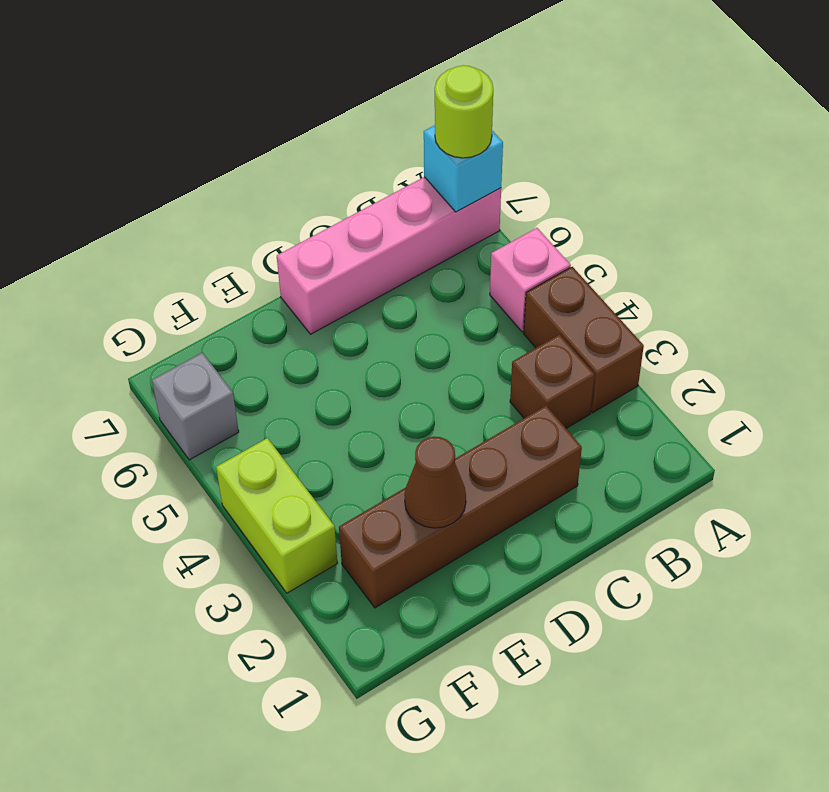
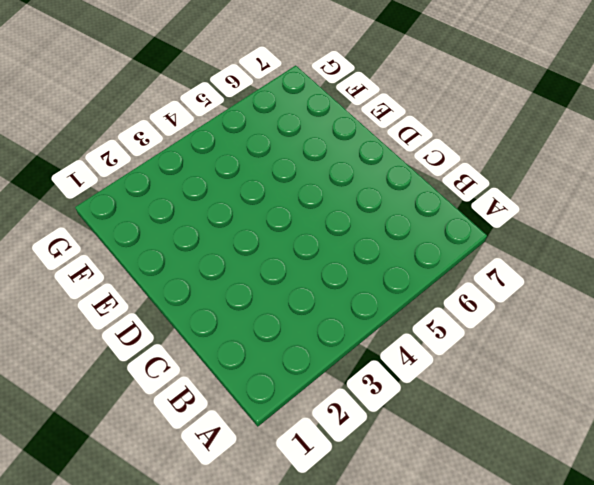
none -> brown 1x2 brick [524,267,644,413]
none -> pink 1x1 brick [490,228,571,332]

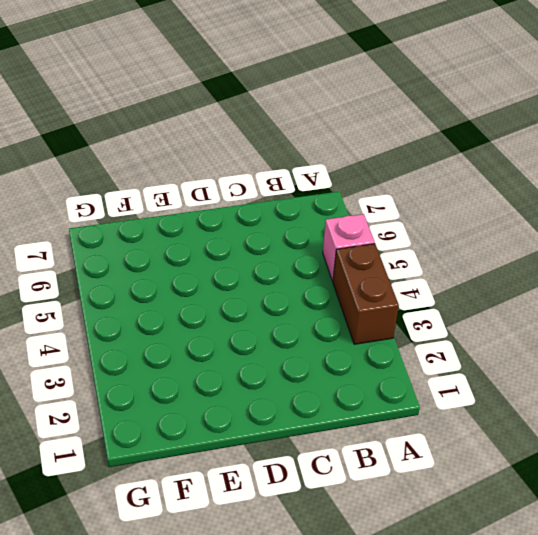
none -> pink 1x4 brick [277,177,501,334]
none -> brown 1x1 brick [510,335,595,428]

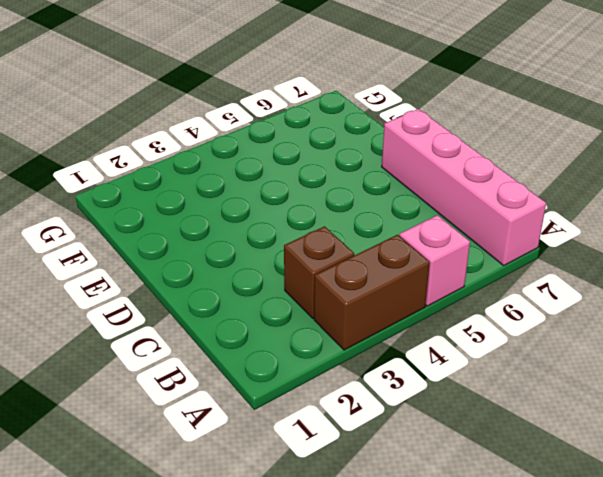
none -> brown 1x4 brick [339,406,582,608]
none -> lime 1x2 brick [216,438,337,593]

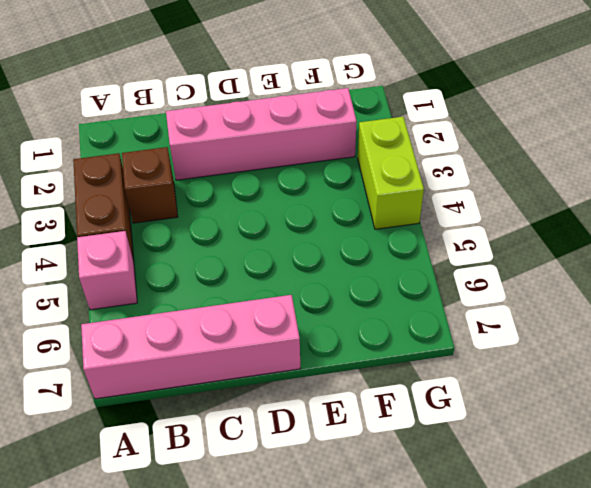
pink 1x4 brick [166,88,357,180] -> brown 1x4 brick [339,406,582,608]
none -> grey 1x1 brick [152,353,239,460]
none -> cyan 1x1 brick [424,125,503,212]

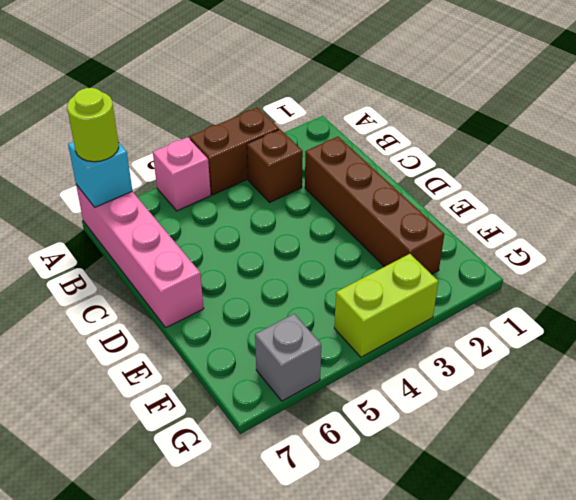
none -> brown 1x1 cone [404,437,466,528]

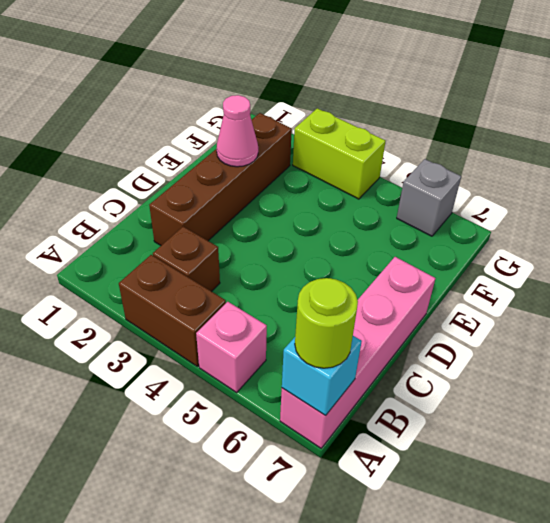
pink 1x1 cone [217,95,258,167] -> brown 1x1 cone [404,437,466,528]

